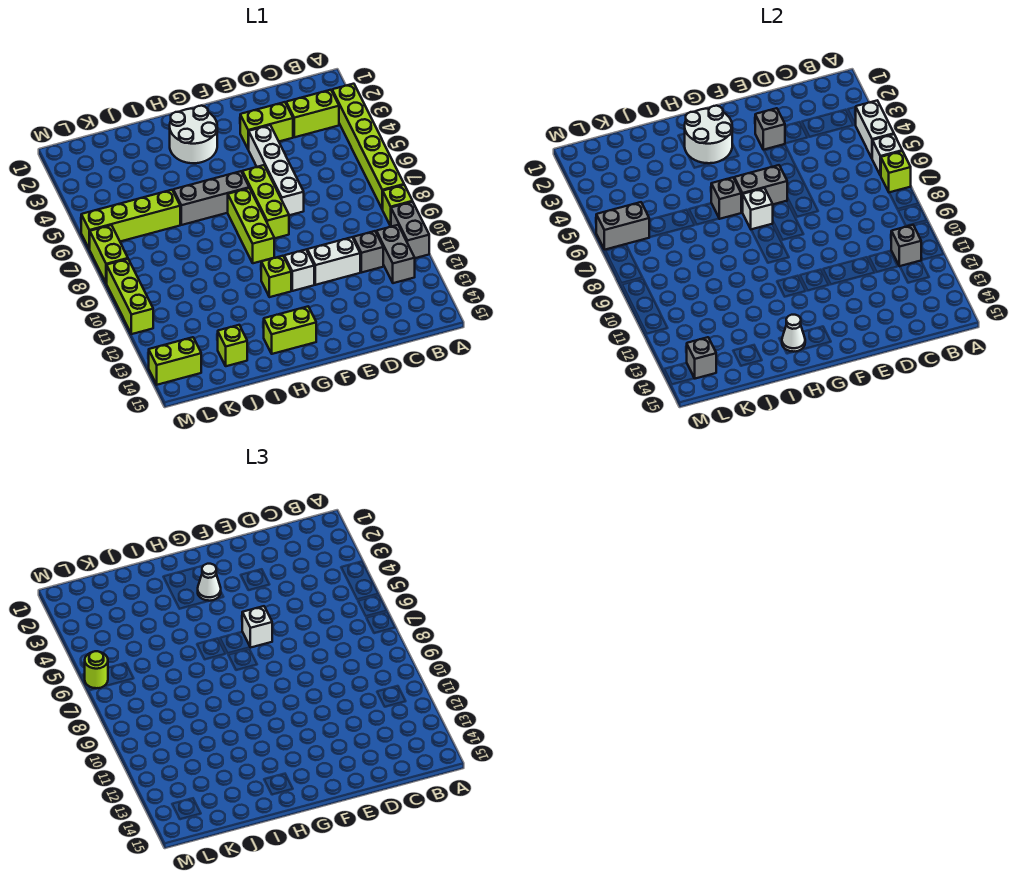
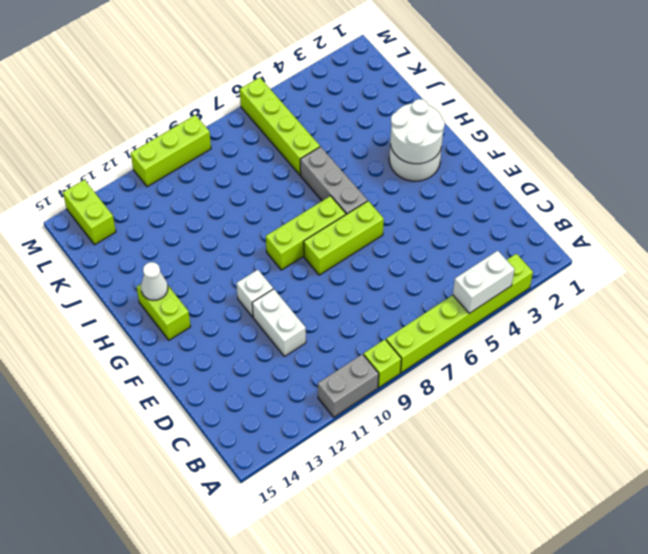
none -> lime 1x2 brick [286,90,339,137]
none -> grey 1x2 brick [376,225,415,283]
none -> grey 1x1 brick [353,231,383,272]
none -> lime 1x2 brick [240,102,293,149]

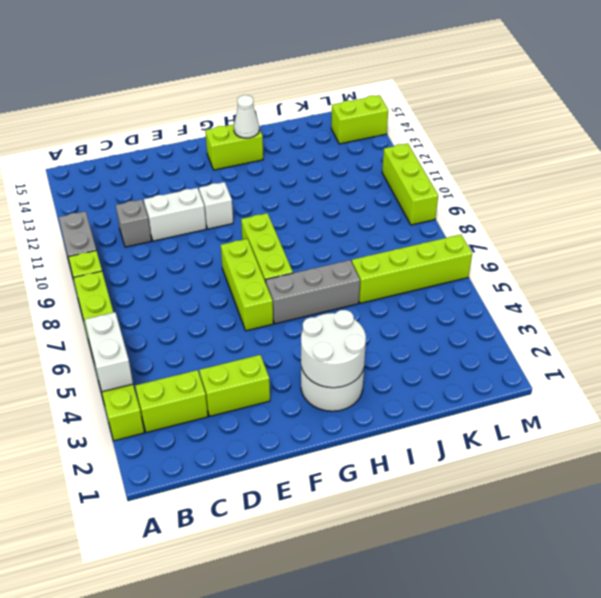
none -> grey 1x2 brick [376,225,415,283]
none -> white 1x4 brick [248,125,304,215]
none -> lime 1x1 brick [261,256,291,297]
none -> lime 1x1 brick [218,325,247,366]

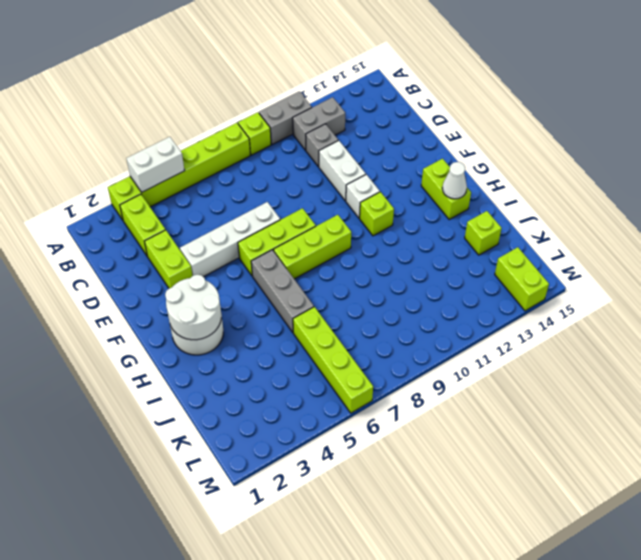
none -> lime 1x2 brick [89,225,128,284]
none -> lime 1x3 brick [107,259,153,334]
none -> white 1x1 brick [872,134,902,176]
none -> lime 1x1 brick [881,151,911,192]

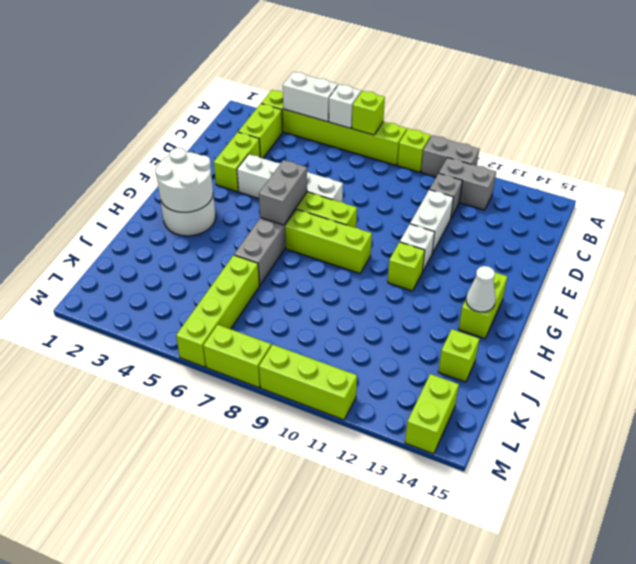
none -> grey 1x1 brick [891,225,921,266]
none -> grey 1x1 brick [755,108,785,150]
none -> white 1x1 brick [742,188,773,229]
none -> grey 1x1 brick [711,178,741,219]

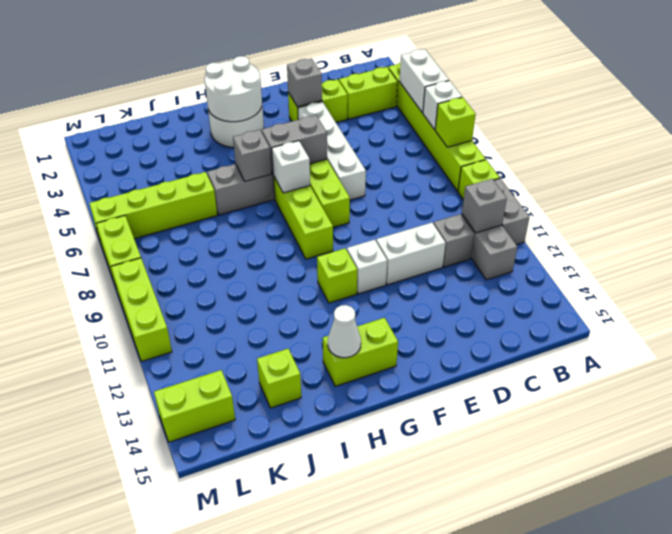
none -> grey 1x2 brick [596,202,649,250]
none -> grey 1x1 brick [687,337,716,379]
none -> white 1x1 brick [242,606,272,648]
none -> white 1x1 cone [198,564,221,601]

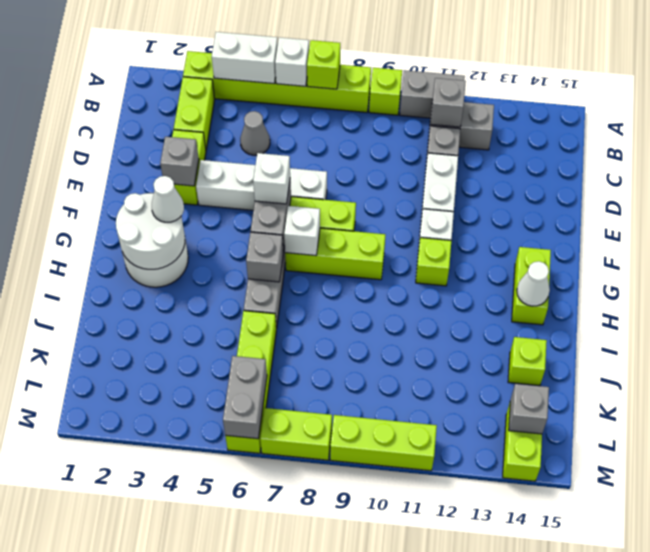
grey 1x1 cone [240,111,270,155] -> none
none -> lime 1x1 round brick [85,651,108,688]

